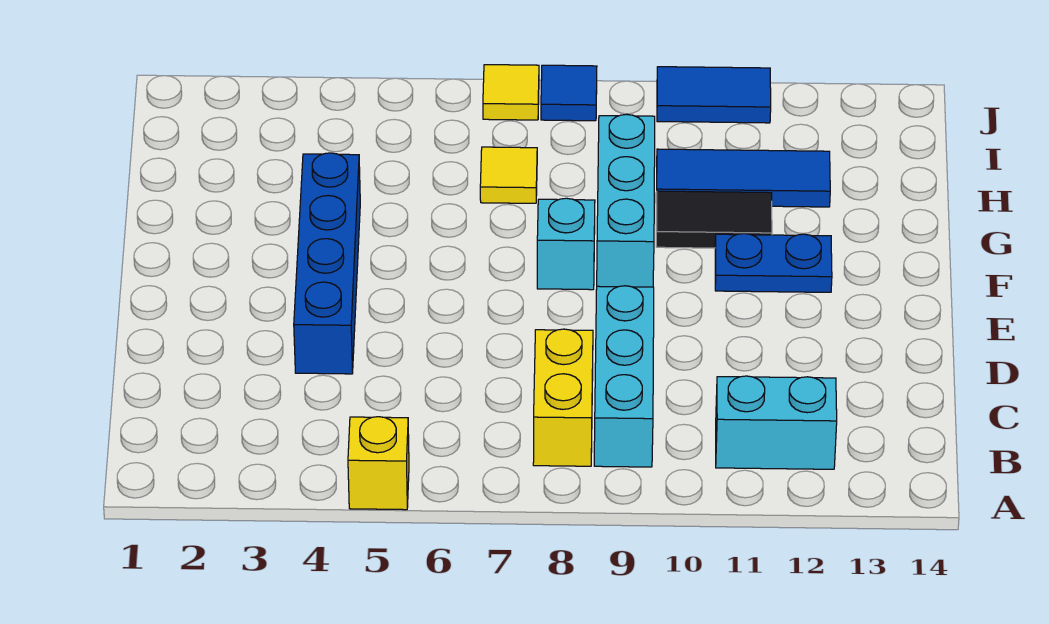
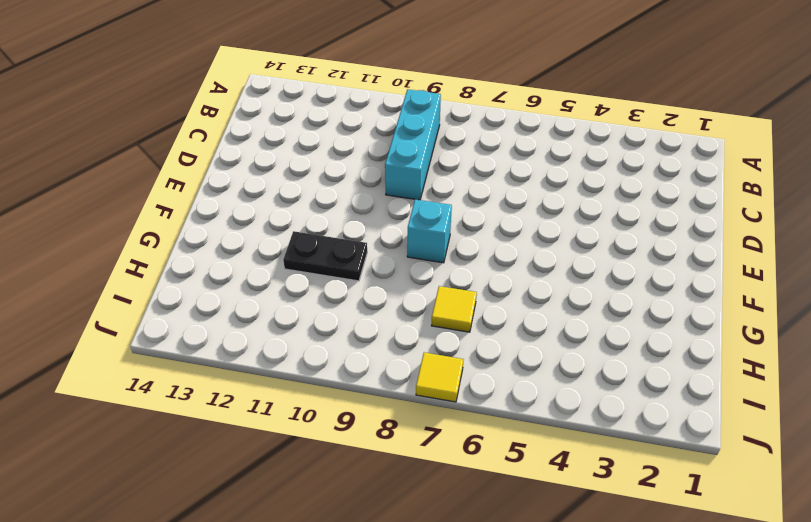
black 1x2 plate [283,231,367,281] -> black 1x2 tile [656,191,772,248]
none -> yellow 1x1 brick [348,417,409,510]
none -> yellow 1x2 brick [533,329,593,466]
none -> cyan 1x2 brick [716,376,837,469]

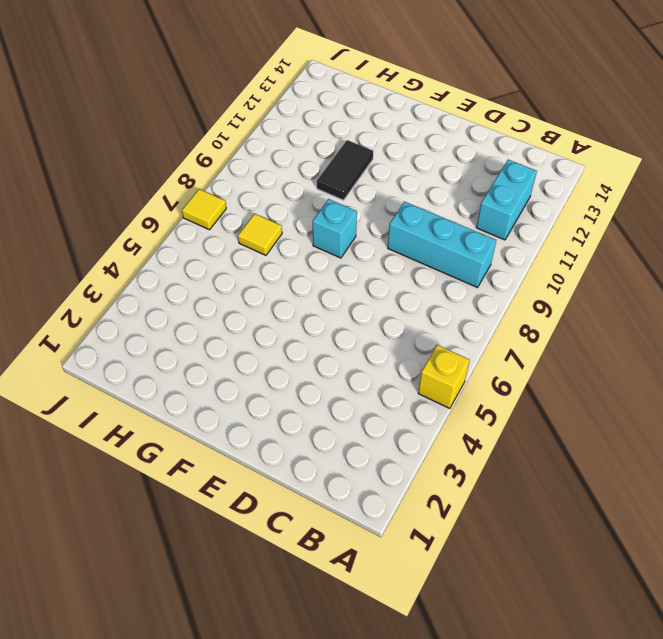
none -> yellow 1x2 brick [533,329,593,466]
none -> blue 1x4 brick [294,153,360,374]
none -> cyan 1x3 brick [597,114,655,287]

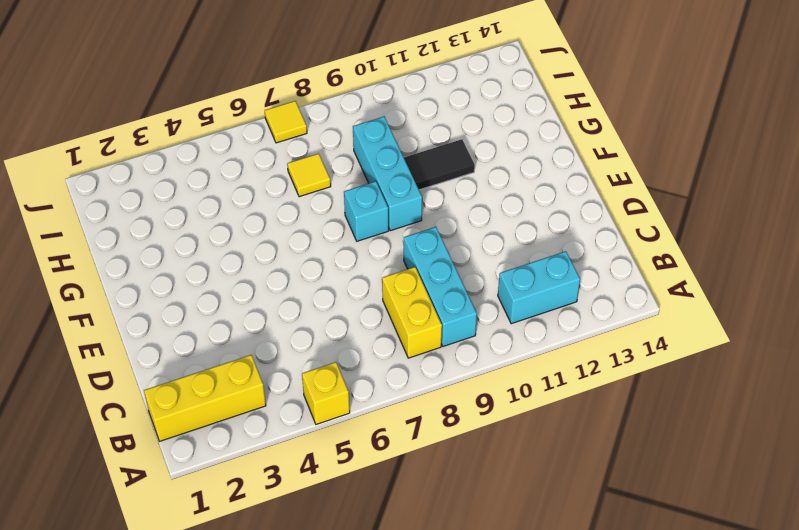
yellow 1x3 brick [144,355,266,441] -> none
none -> blue 1x4 brick [294,153,360,374]
none -> blue 1x2 plate [715,234,832,292]
none -> blue 1x3 tile [656,149,830,207]

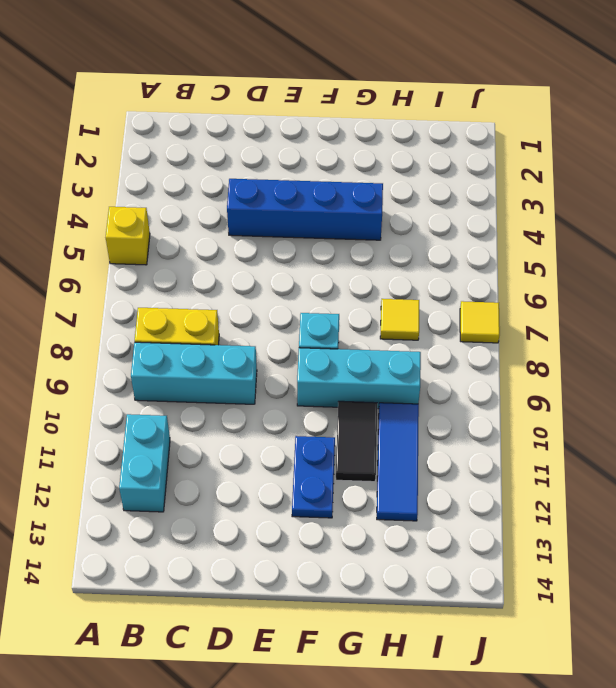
none -> blue 1x1 tile [541,65,597,121]
none -> blue 1x2 tile [657,67,771,123]

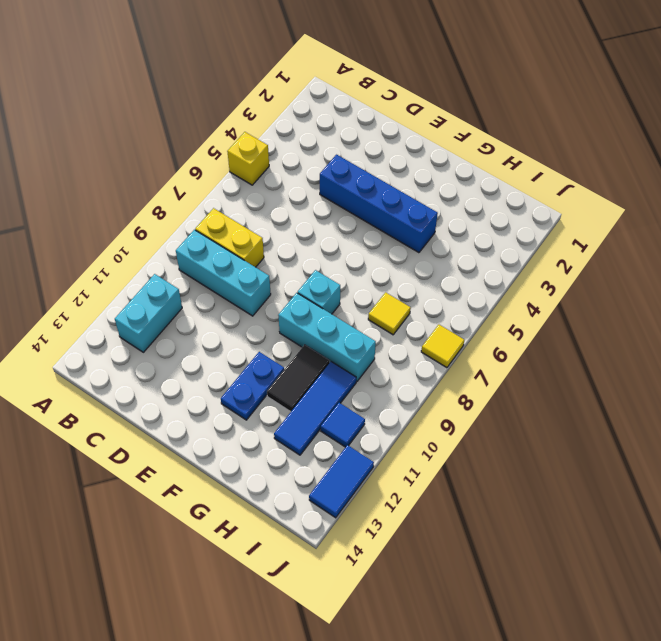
blue 1x1 tile [321,403,365,447] -> blue 1x1 tile moved to [541,65,597,121]
blue 1x2 tile [309,445,374,518] -> blue 1x2 tile moved to [657,67,771,123]

